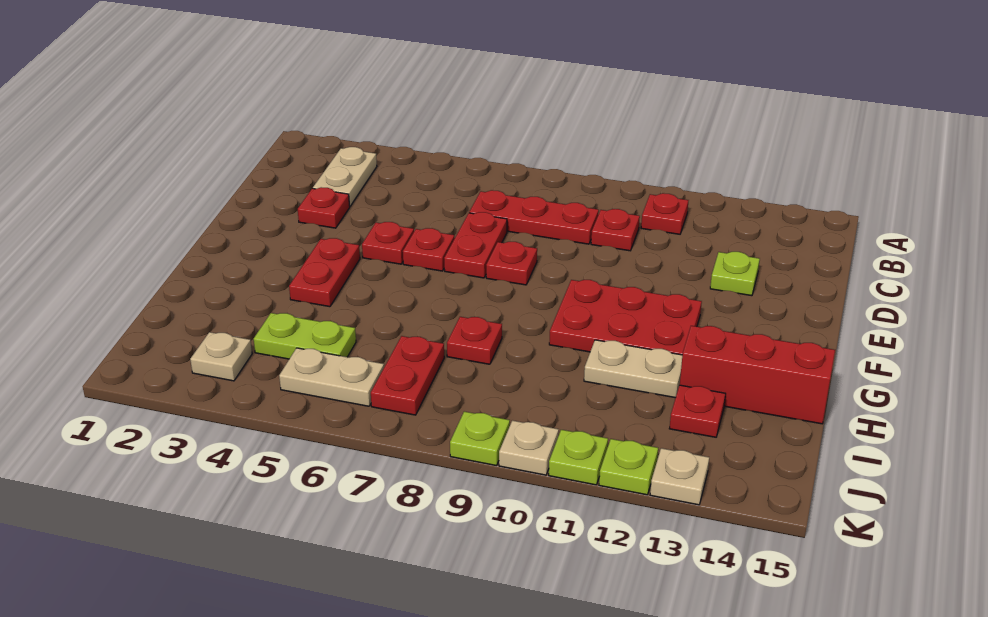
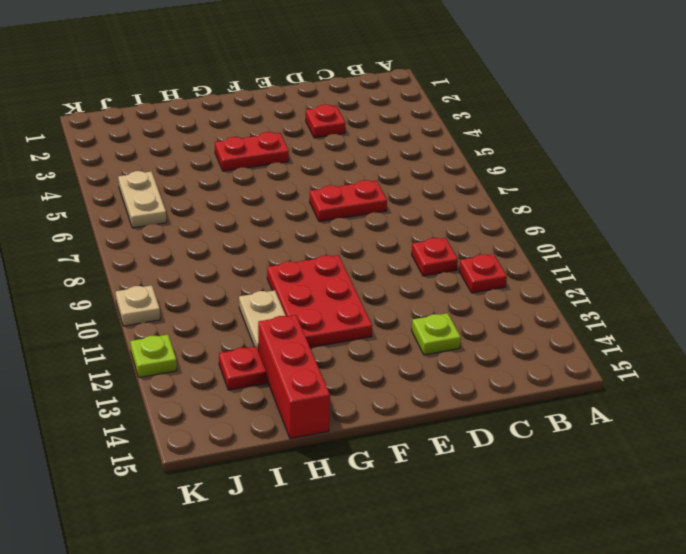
none -> tan 1x2 plate [313,147,377,206]
none -> red 1x3 plate [469,190,599,244]
none -> red 1x1 plate [362,222,414,264]

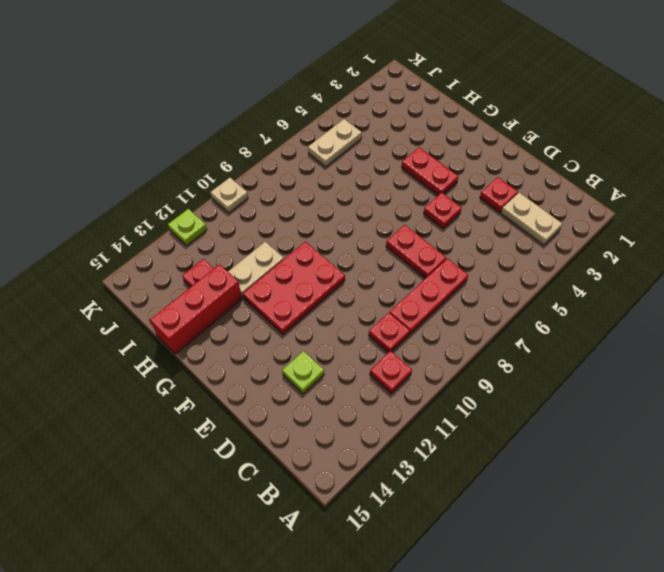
none -> red 1x1 plate [403,228,455,271]
none -> red 1x1 plate [486,242,537,285]
none -> red 1x1 plate [447,317,502,364]

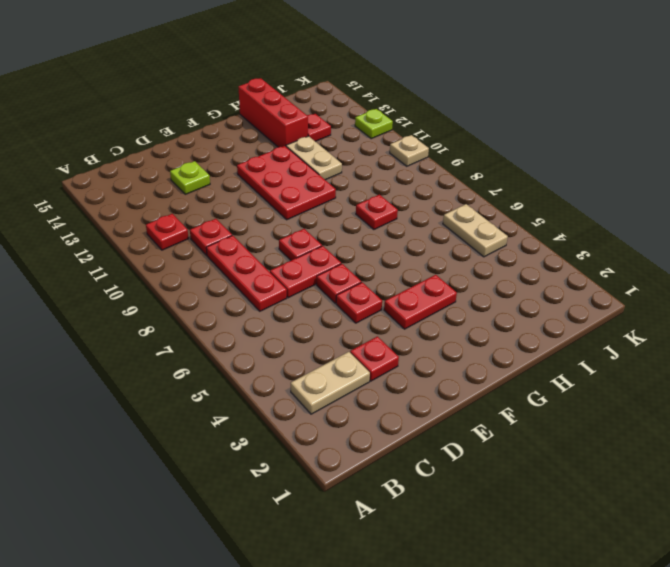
none -> lime 1x2 plate [254,313,356,359]
none -> red 1x2 plate [371,336,444,415]
none -> tan 1x1 plate [190,332,252,381]

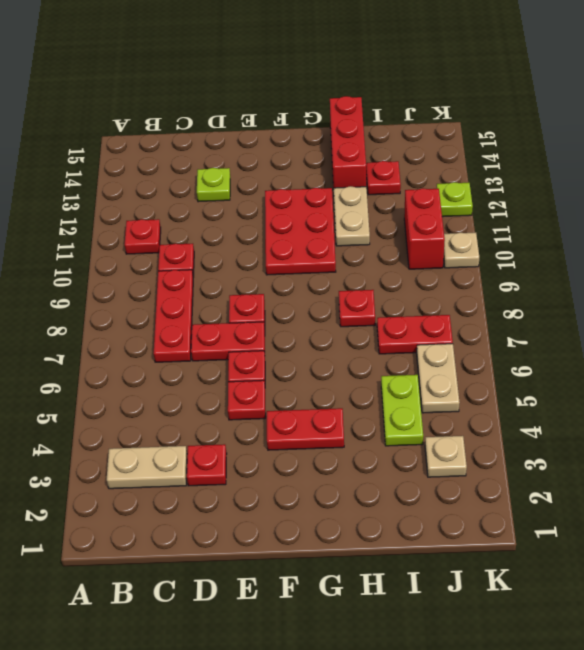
red 1x2 brick [404,188,445,269] -> none
none -> lime 1x1 plate [450,411,510,466]
none -> lime 1x1 plate [549,430,608,485]
none -> tan 1x1 plate [650,448,709,505]

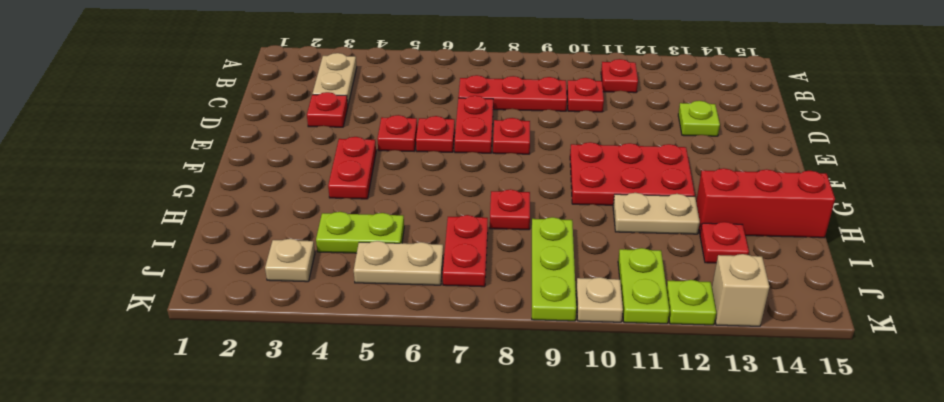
lime 1x3 plate [532,217,576,321] -> lime 1x1 plate [450,411,510,466]
lime 1x2 plate [618,248,669,324] -> lime 1x1 plate [549,430,608,485]
tan 1x1 brick [712,254,769,326] -> tan 1x1 plate [650,448,709,505]

